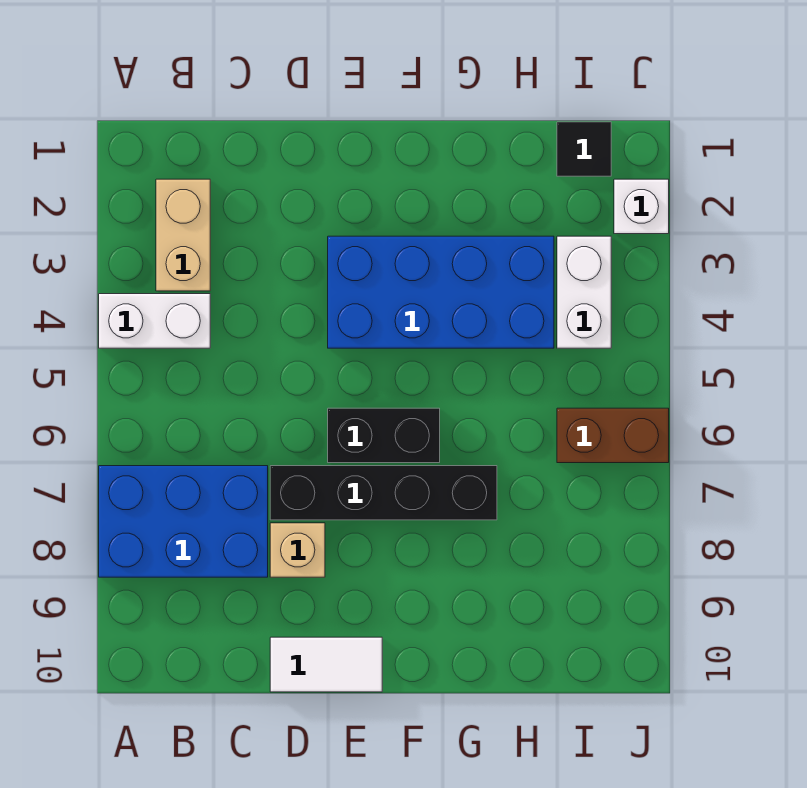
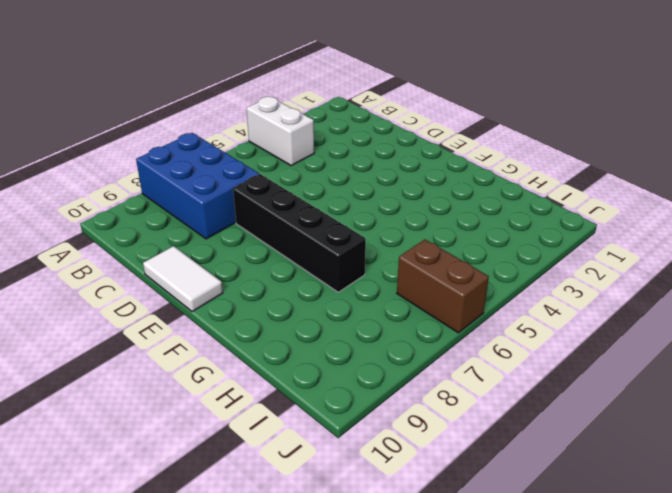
none -> tan 1x2 brick [156,179,210,291]
none -> tan 1x1 brick [270,523,325,577]
none -> blue 2x4 brick [328,236,554,348]

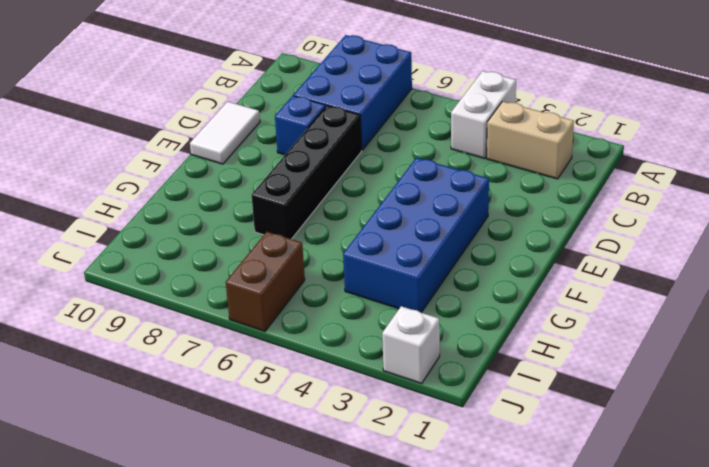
blue 1x1 brick [275,96,325,155] -> tan 1x1 brick [270,523,325,577]
none -> black 1x2 brick [328,408,440,463]
none -> black 1x1 tile [557,122,611,176]
none -> white 1x2 brick [557,236,611,348]

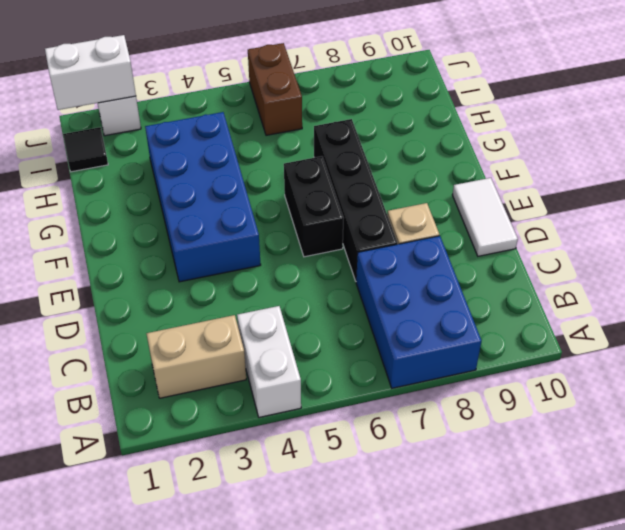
white 1x2 brick [45,35,136,110] -> white 1x2 brick moved to [557,236,611,348]

